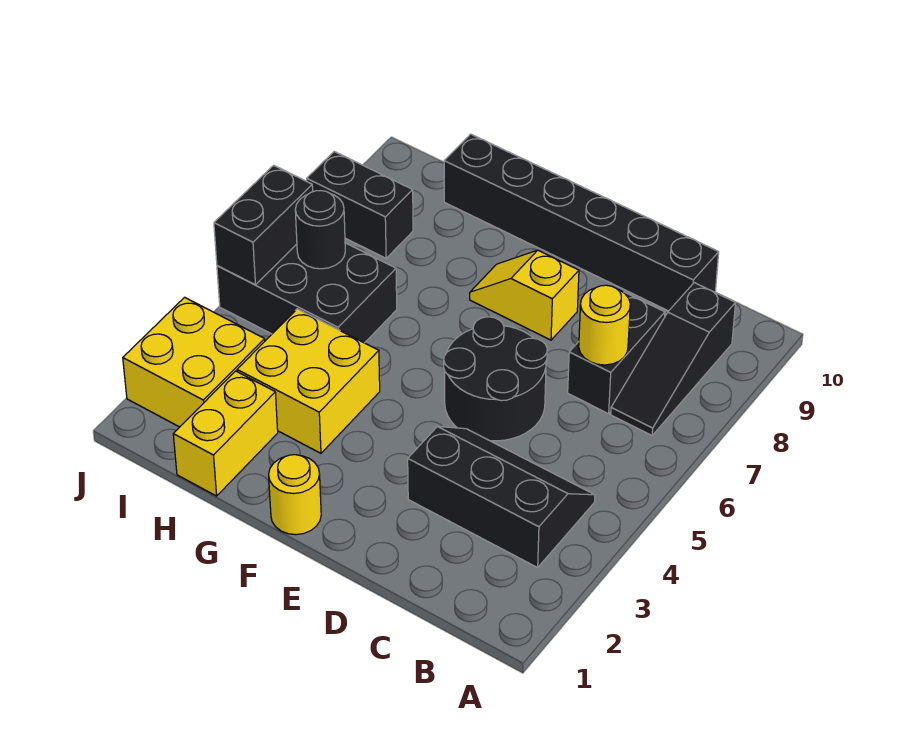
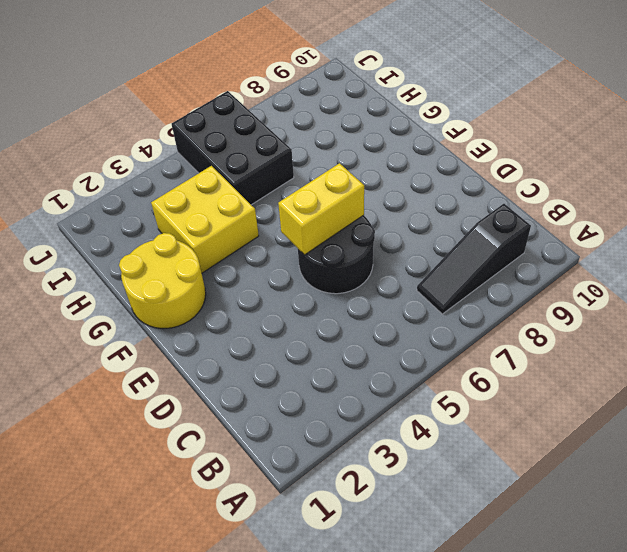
yellow 1x2 brick [278,163,364,255] -> yellow 1x2 brick moved to [173,371,278,496]
yellow 2x2 round brick [119,233,206,328] -> yellow 1x1 round brick [269,455,321,535]
none -> black 2x3 slope [408,427,595,568]
none -> black 1x2 brick [568,292,665,414]
none -> black 1x6 brick [444,134,719,311]

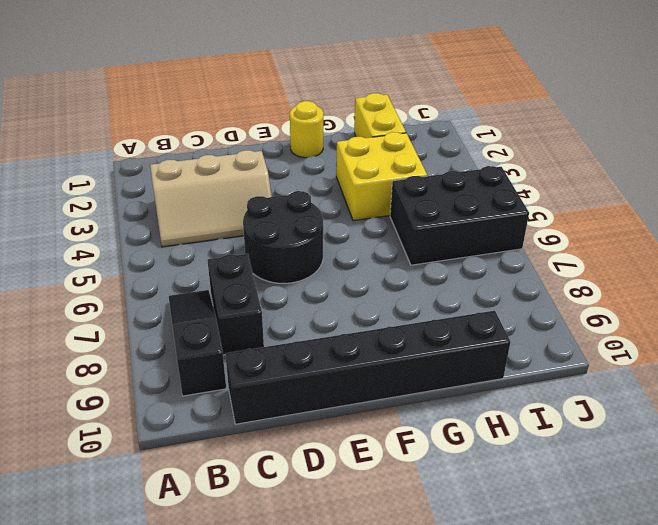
tan 2x3 slope [150,150,272,247] -> black 2x3 slope [408,427,595,568]
none -> yellow 1x2 slope [470,250,579,340]
none -> yellow 2x2 brick [123,297,265,427]
none -> black 1x2 brick [307,152,413,258]

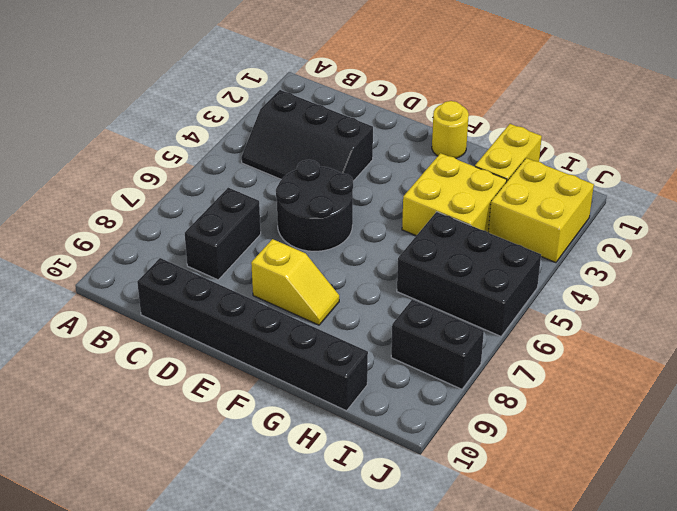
none -> black 1x3 slope [611,283,736,435]
none -> yellow 1x1 round brick [579,285,630,365]
none -> black 1x1 round brick [295,191,345,269]

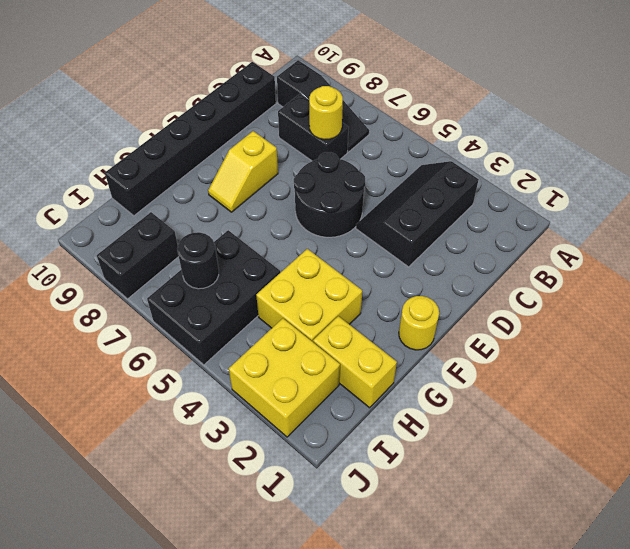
none -> black 1x2 brick [214,165,313,285]

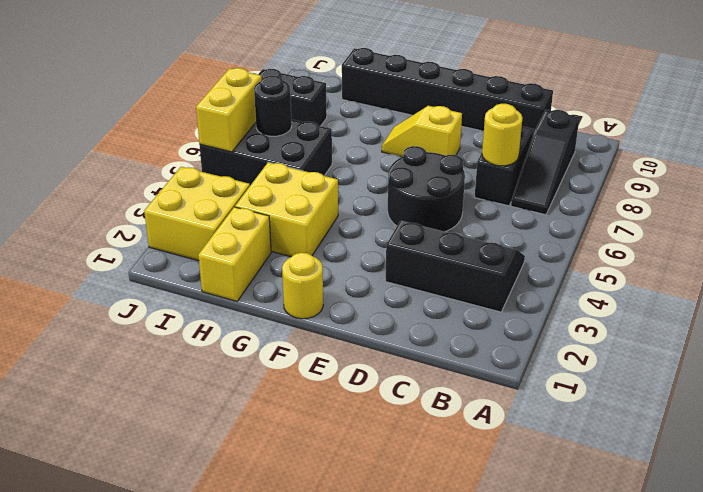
yellow 1x2 brick [196,68,262,152] -> black 1x2 brick [214,165,313,285]

